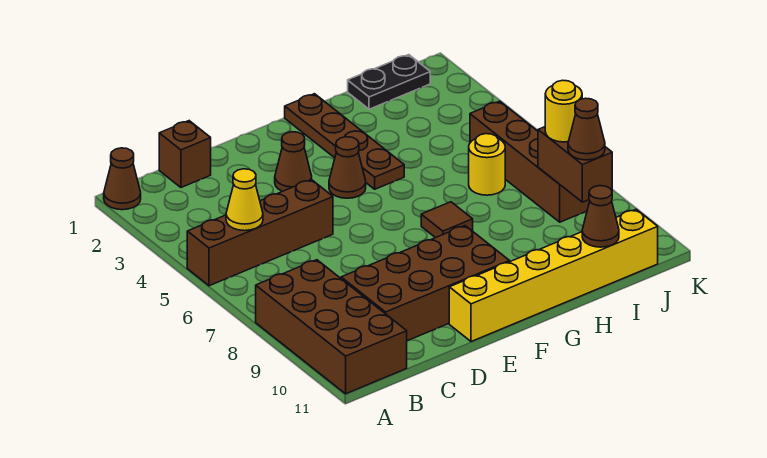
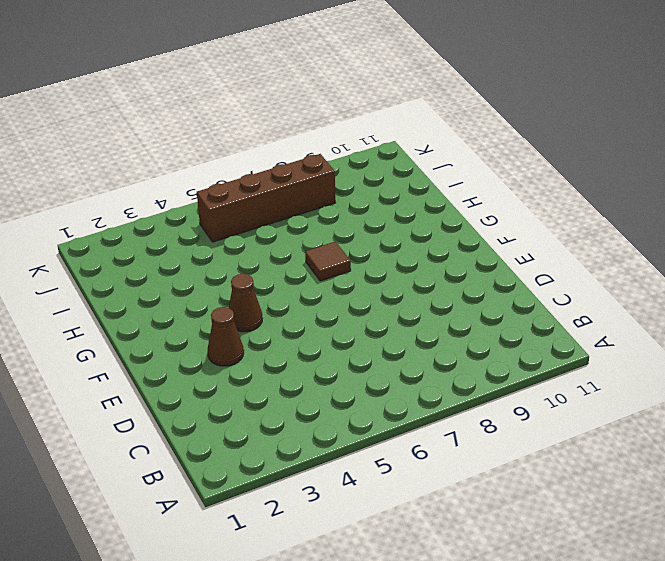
none -> brown 1x1 cone [104,148,141,210]
none -> brown 1x4 brick [187,179,333,286]
none -> brown 2x4 brick [256,260,407,394]

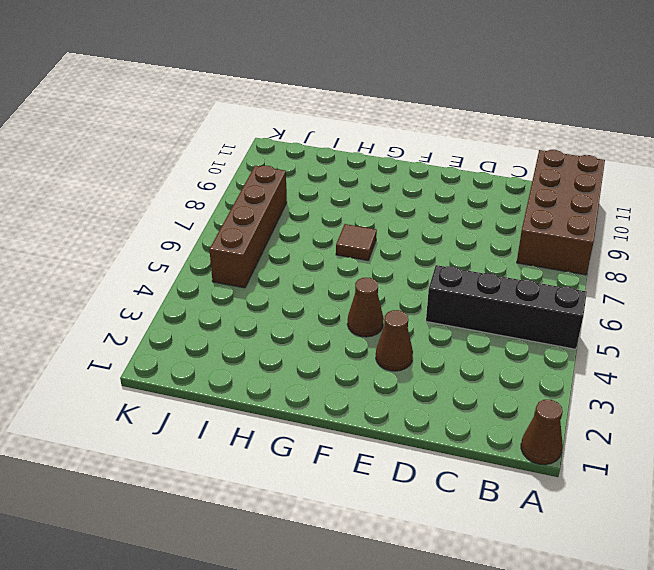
black 1x4 brick [426,265,587,349] -> brown 1x4 brick [187,179,333,286]
none -> brown 1x1 brick [159,121,211,187]
none -> brown 2x4 brick [341,226,510,341]
none -> yellow 1x6 brick [449,209,658,342]

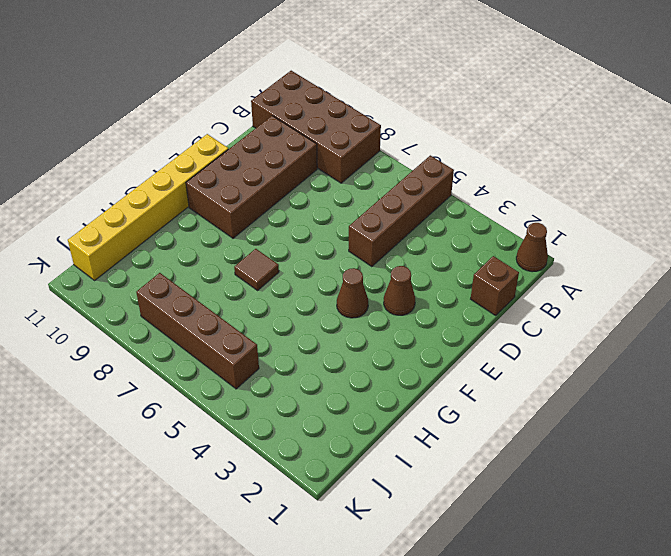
none -> brown 1x4 plate [285,94,404,189]
none -> black 1x2 plate [348,55,430,109]
none -> yellow 1x1 round brick [469,134,505,195]

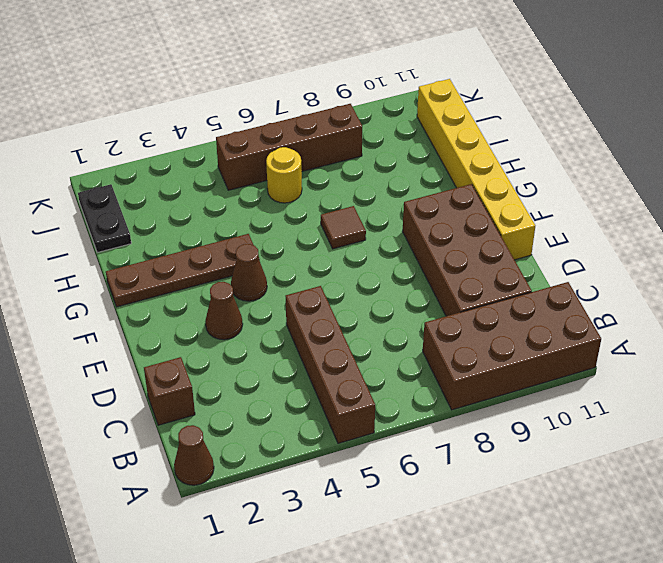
none -> yellow 1x1 cone [226,169,263,231]
none -> brown 1x1 cone [582,186,619,247]
none -> brown 1x2 brick [538,127,612,202]

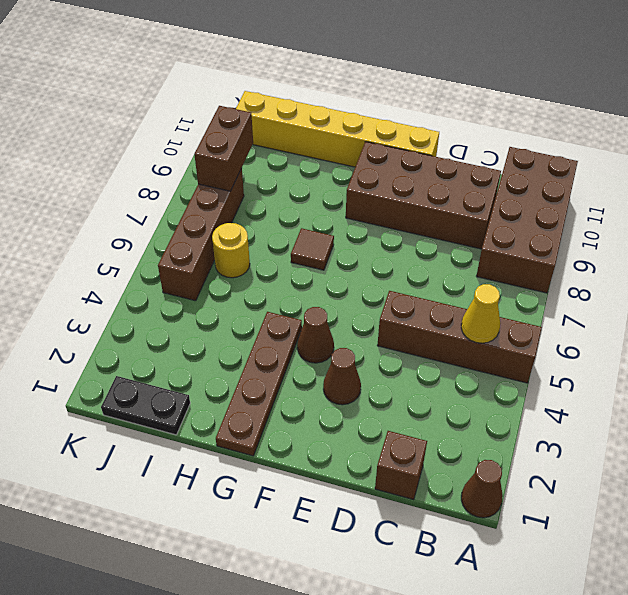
none -> brown 1x1 cone [582,186,619,247]
none -> yellow 1x1 round brick [545,80,582,142]
none -> brown 1x1 cone [568,98,605,160]

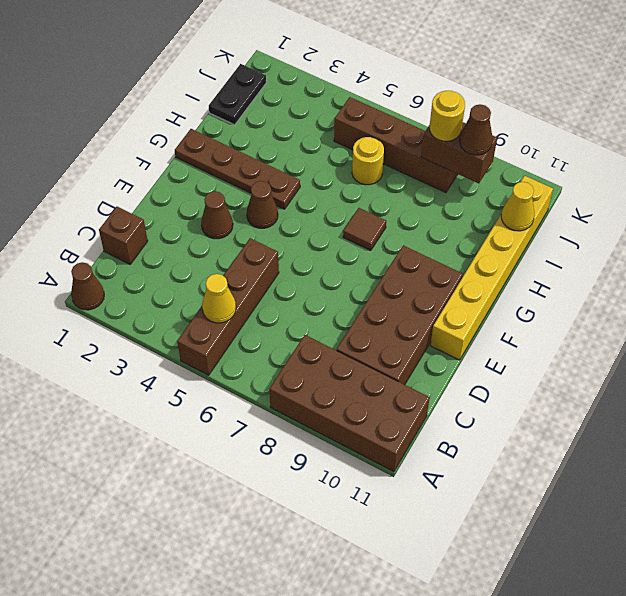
yellow 1x1 cone [501,182,534,231] -> brown 1x1 cone [582,186,619,247]

